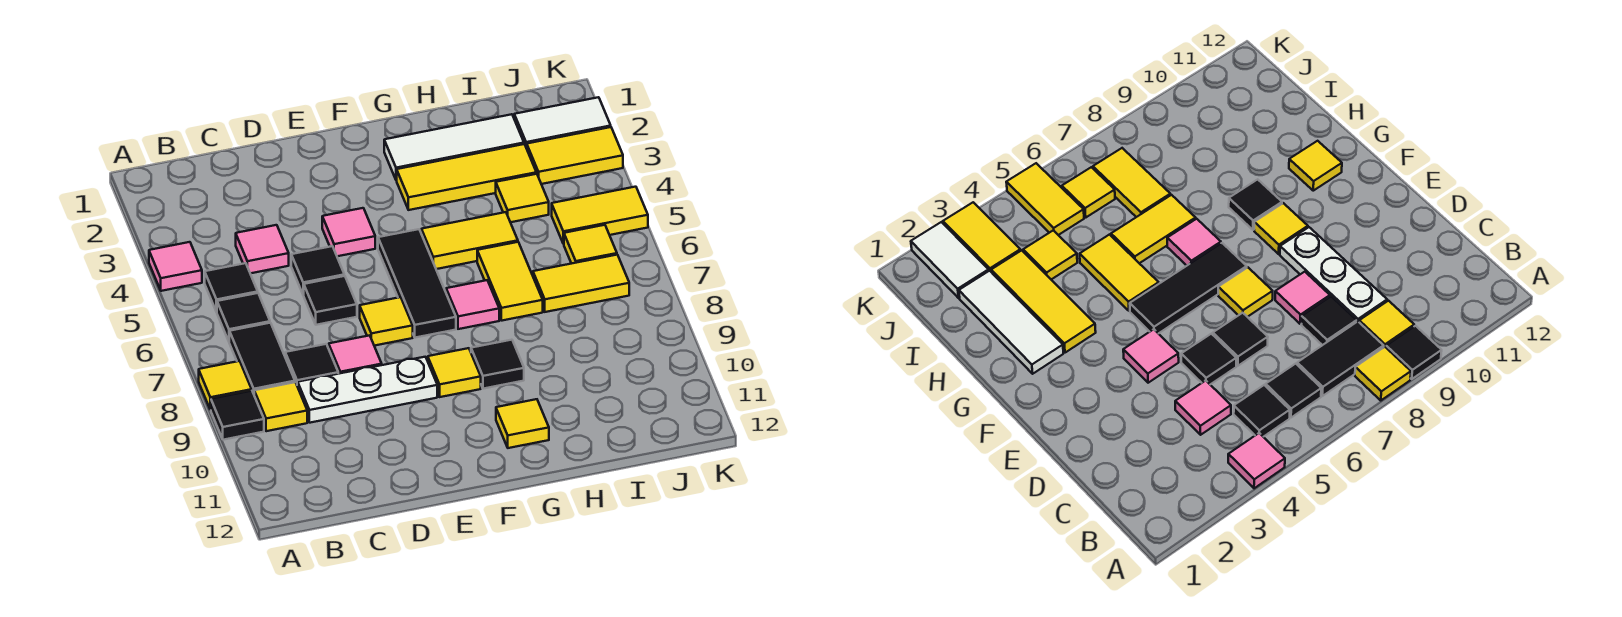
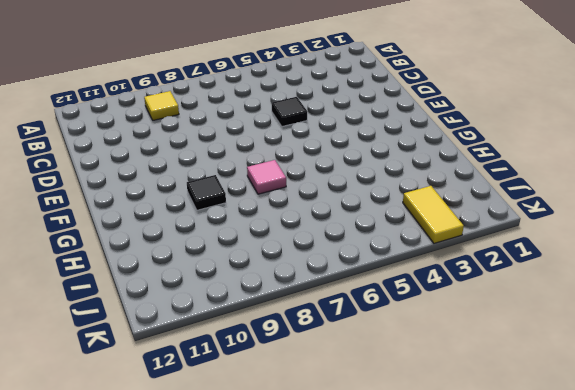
none -> pink 1x1 tile [149,242,202,291]
none -> yellow 1x1 tile [199,361,252,410]
none -> black 1x1 tile [211,391,264,440]
none -> black 1x1 tile [205,263,258,312]

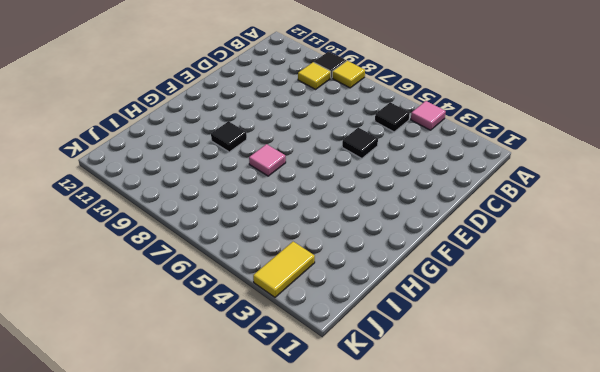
none -> black 1x1 tile [217,293,270,341]
none -> black 1x2 tile [229,323,295,393]
none -> pink 1x1 tile [236,225,289,273]
none -> black 1x1 tile [285,344,338,386]

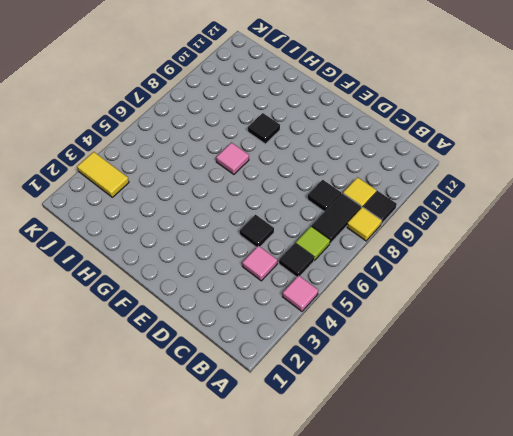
lime 1x1 tile [296,226,330,260] -> black 1x1 tile [217,293,270,341]
none -> white 1x3 plate [298,357,437,423]
none -> black 1x1 tile [304,276,357,325]
none -> pink 1x1 tile [329,335,382,374]
none -> pink 1x1 tile [322,208,375,256]

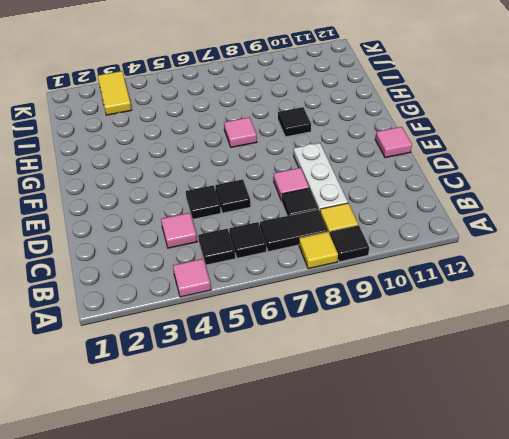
pink 1x1 tile [375,127,412,158] -> pink 1x1 tile moved to [322,208,375,256]
none -> yellow 1x1 tile [360,297,413,346]
none -> black 1x3 tile [378,229,456,338]
none -> yellow 1x1 tile [428,348,481,397]
none -> white 1x3 tile [384,114,524,180]

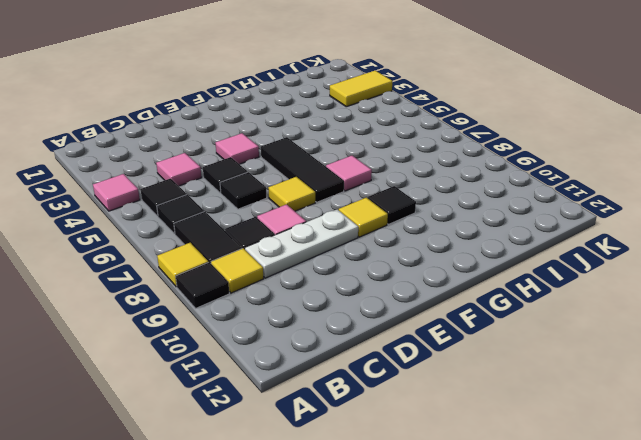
none -> white 1x3 tile [384,114,524,180]
none -> yellow 1x3 tile [397,144,536,210]
none -> yellow 1x2 tile [421,212,518,269]
none -> yellow 1x1 tile [496,399,549,448]

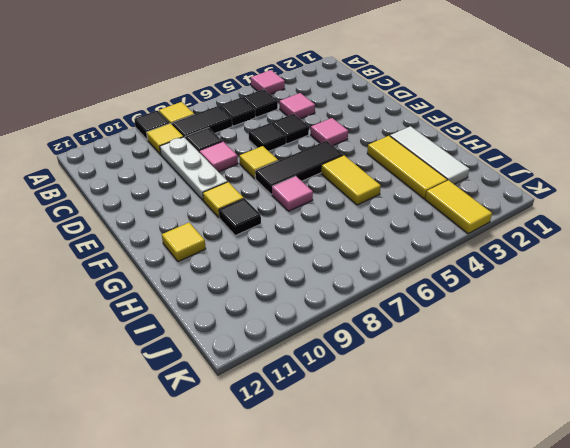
none -> yellow 1x2 tile [477,242,543,321]
none -> yellow 1x1 tile [496,174,549,222]
none -> yellow 1x2 tile [533,255,629,312]
none -> white 1x2 tile [514,97,611,148]

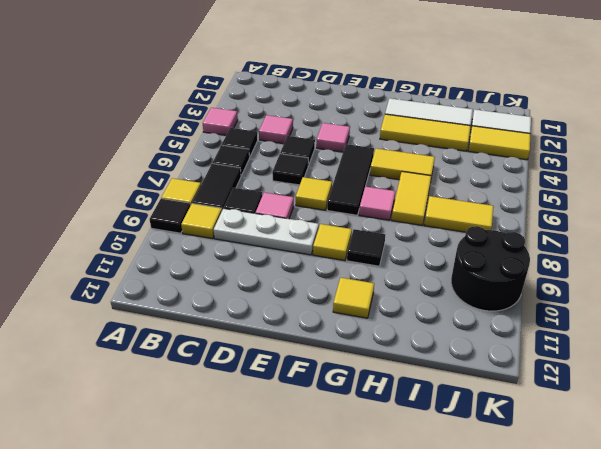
black 2x2 round brick [451,226,530,311] -> none
none -> yellow 1x1 tile [496,174,549,222]
none -> yellow 1x2 tile [552,187,648,244]
none -> yellow 1x1 tile [564,225,617,264]

